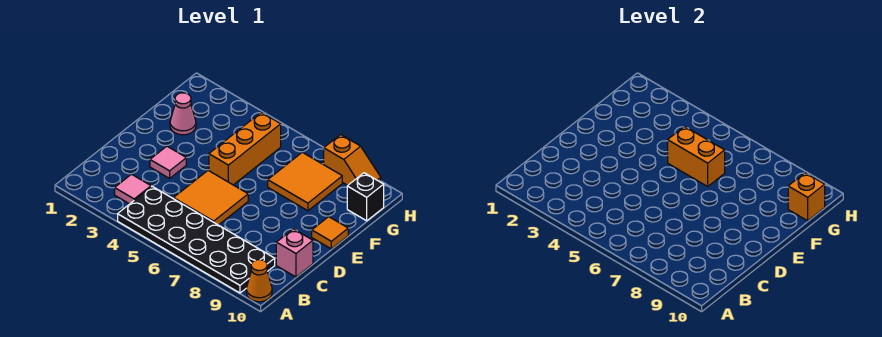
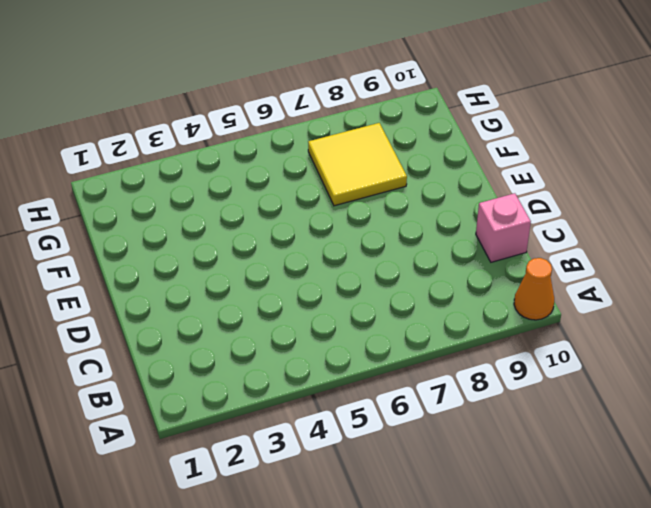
yellow 2x2 tile [308,123,407,206] -> orange 2x2 tile [268,152,342,211]
none -> black 2x6 plate [118,187,275,293]
none -> pink 1x1 tile [115,174,151,204]
none -> orange 2x2 tile [173,171,248,225]

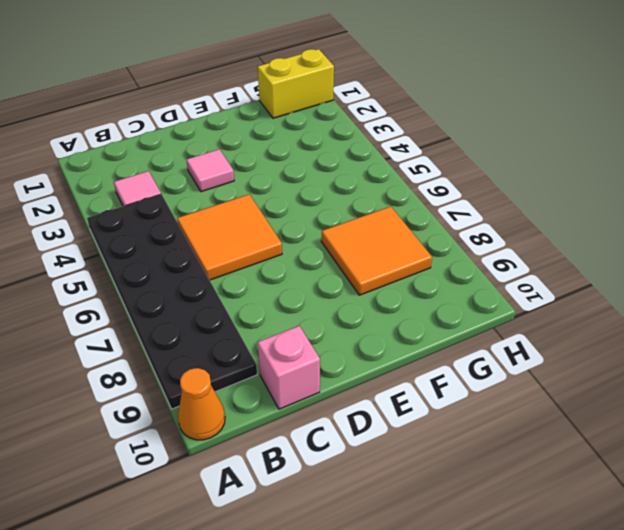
yellow 1x2 brick [258,49,334,118] -> none
none -> orange 1x3 brick [209,112,281,185]
none -> orange 1x1 tile [312,217,348,249]
none -> pink 1x1 cone [170,93,196,135]

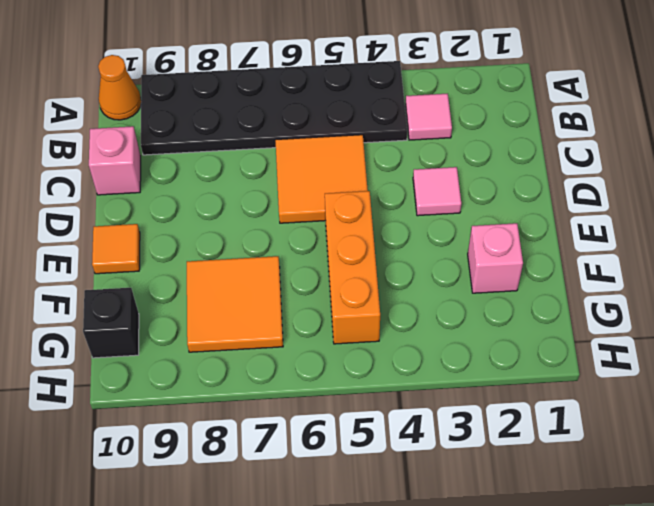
pink 1x1 brick [468,223,523,293] -> pink 1x1 cone [170,93,196,135]
none -> orange 1x2 slope [324,135,381,185]
none -> orange 1x2 brick [668,126,725,186]
none -> orange 1x1 brick [788,173,825,221]

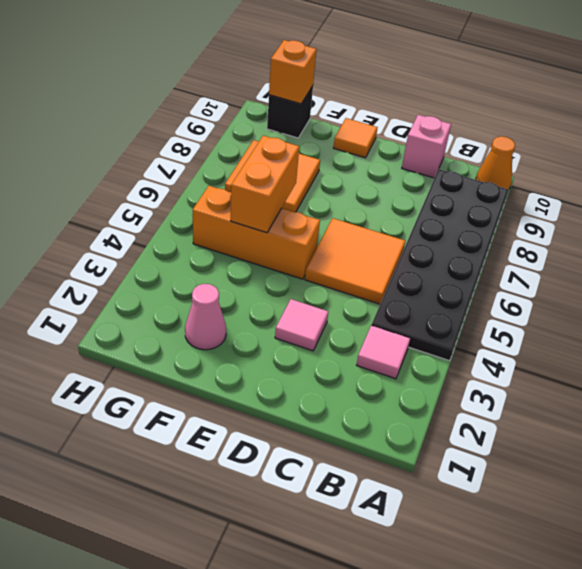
none -> orange 1x2 slope [324,135,381,185]

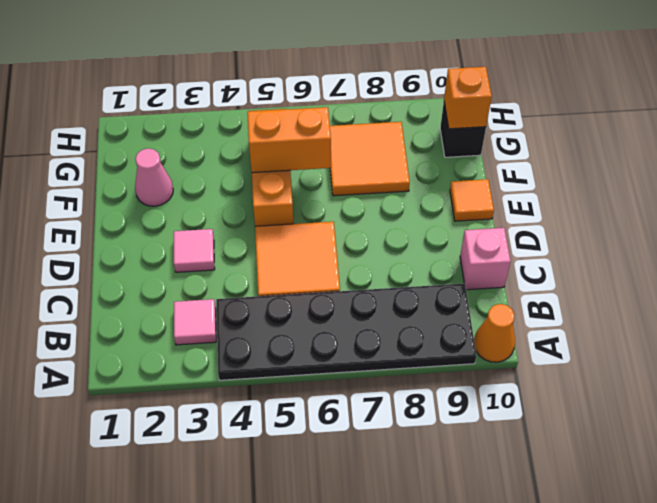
none -> orange 1x2 slope [324,135,381,185]

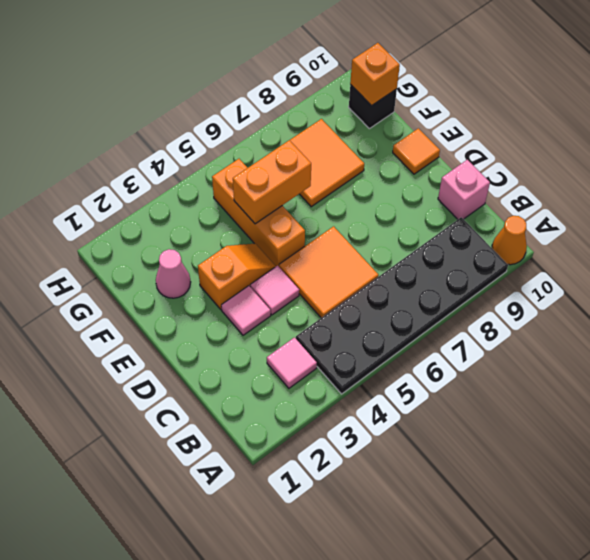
pink 1x1 tile [250,266,299,315] -> none
orange 1x2 slope [198,244,276,309] -> orange 1x2 slope moved to [324,135,381,185]

